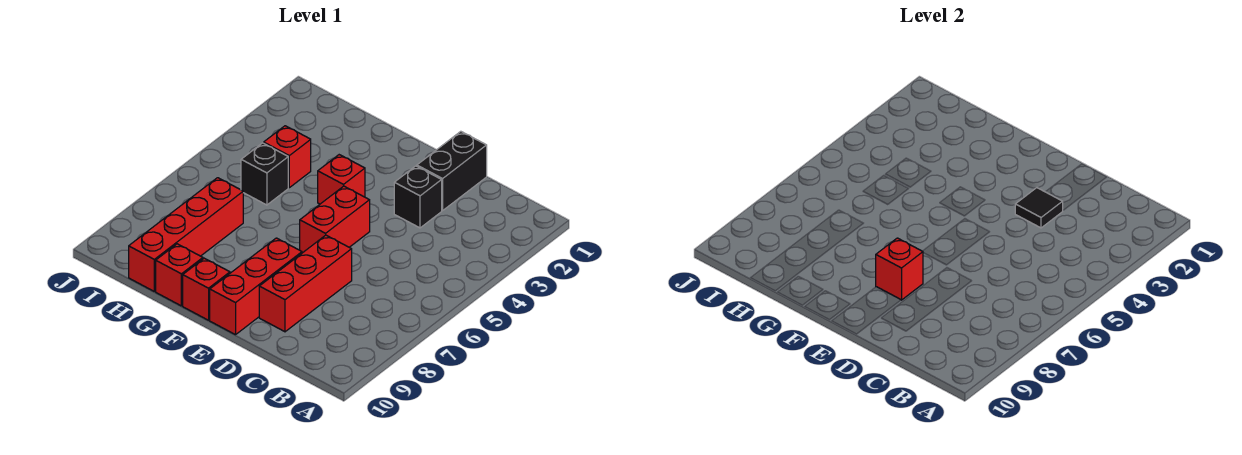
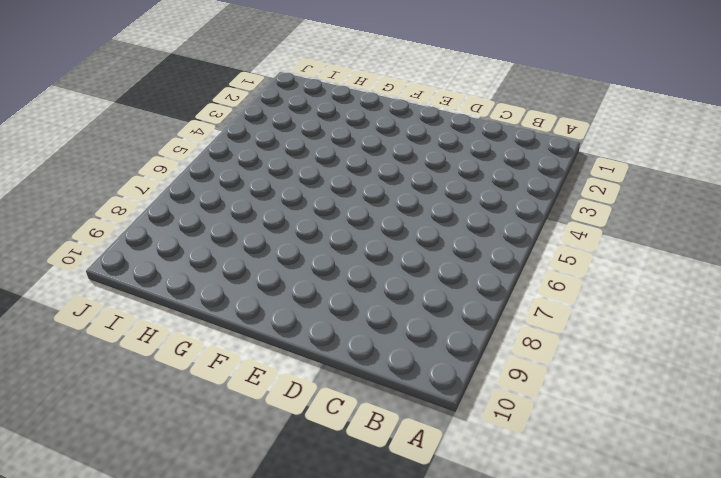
none -> black 1x2 brick [417,131,487,211]
none -> black 1x1 brick [394,166,442,228]
none -> red 1x3 brick [259,235,352,332]

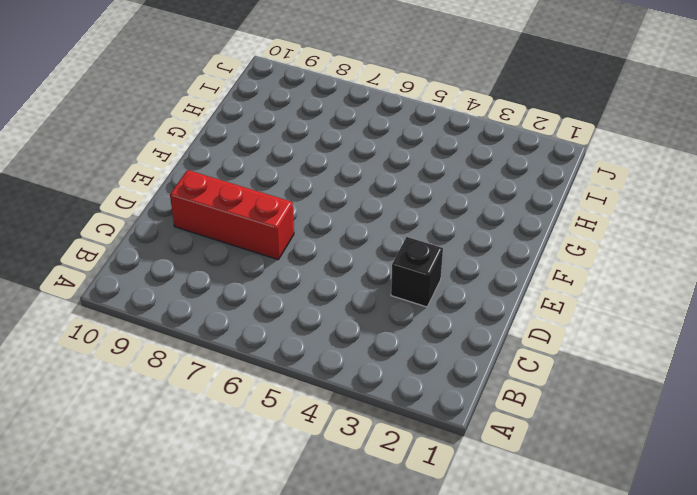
none -> black 1x2 brick [417,131,487,211]
none -> red 1x2 brick [300,186,370,253]
none -> red 1x3 brick [210,238,302,335]

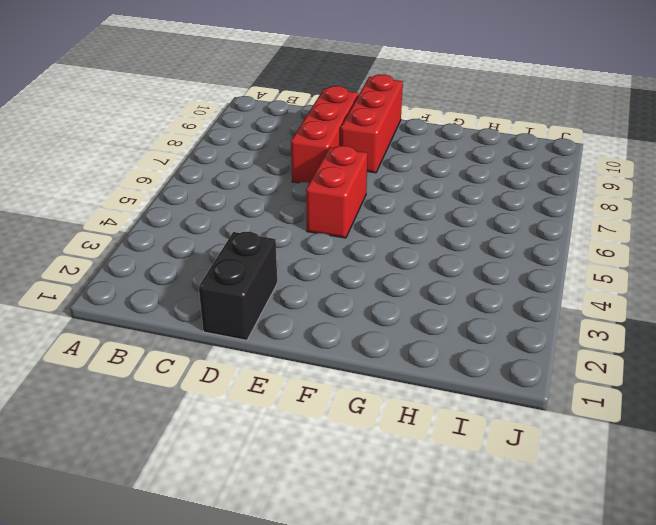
none -> black 1x1 brick [394,166,442,228]
none -> red 1x1 brick [318,155,365,204]
none -> red 1x1 brick [183,258,230,320]

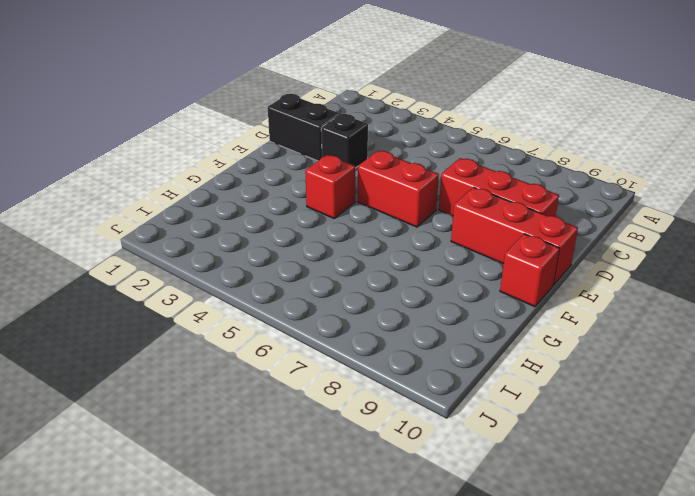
none -> red 1x1 brick [156,244,203,306]
none -> red 1x1 brick [264,126,311,188]
none -> black 1x1 brick [241,143,288,205]

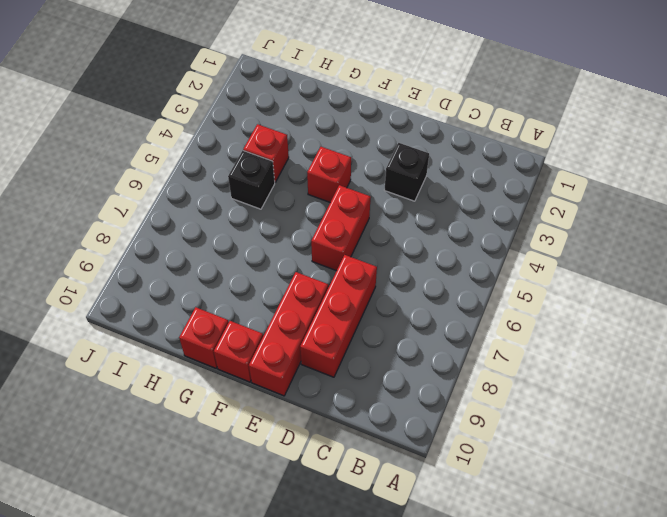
none -> black 1x2 brick [417,131,487,211]
none -> red 1x4 brick [129,178,243,291]
none -> black 1x1 tile [1015,188,1063,228]

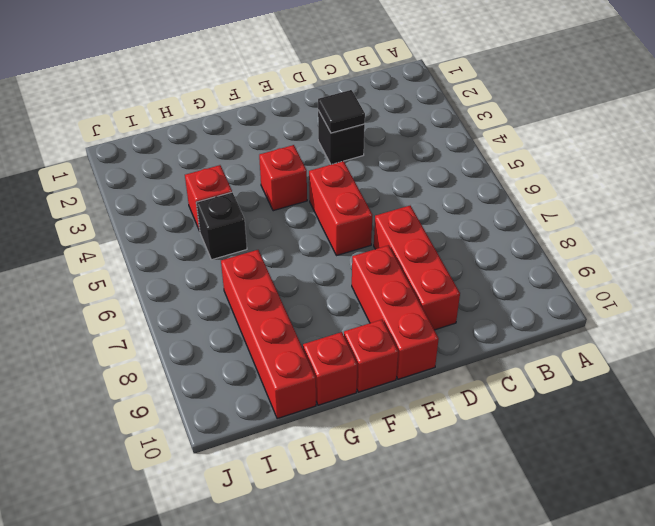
none -> black 1x2 brick [417,131,487,211]
none -> red 1x1 brick [876,238,923,300]

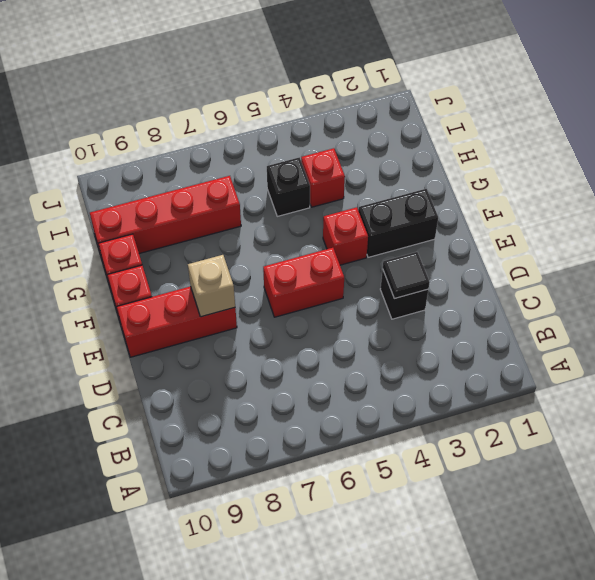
tan 1x1 brick [188,255,235,317] -> red 1x1 brick [876,238,923,300]
black 1x2 brick [358,189,438,257] -> black 1x2 brick moved to [417,131,487,211]
none -> red 1x3 brick [259,235,352,332]

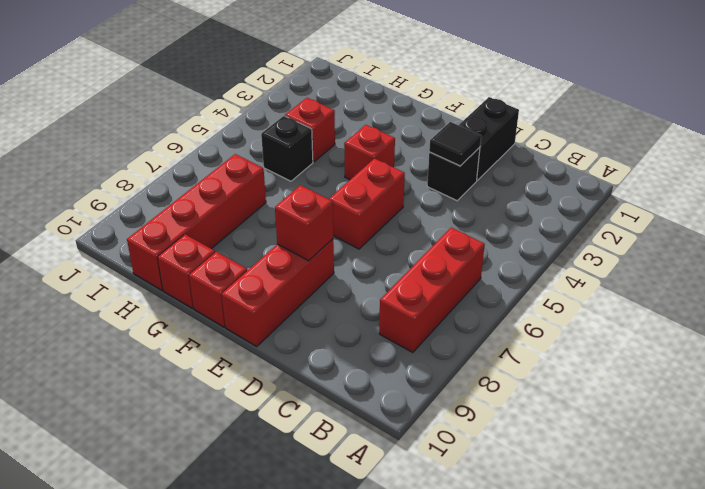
red 1x3 brick [379,228,485,353] -> red 1x3 brick moved to [259,235,352,332]

